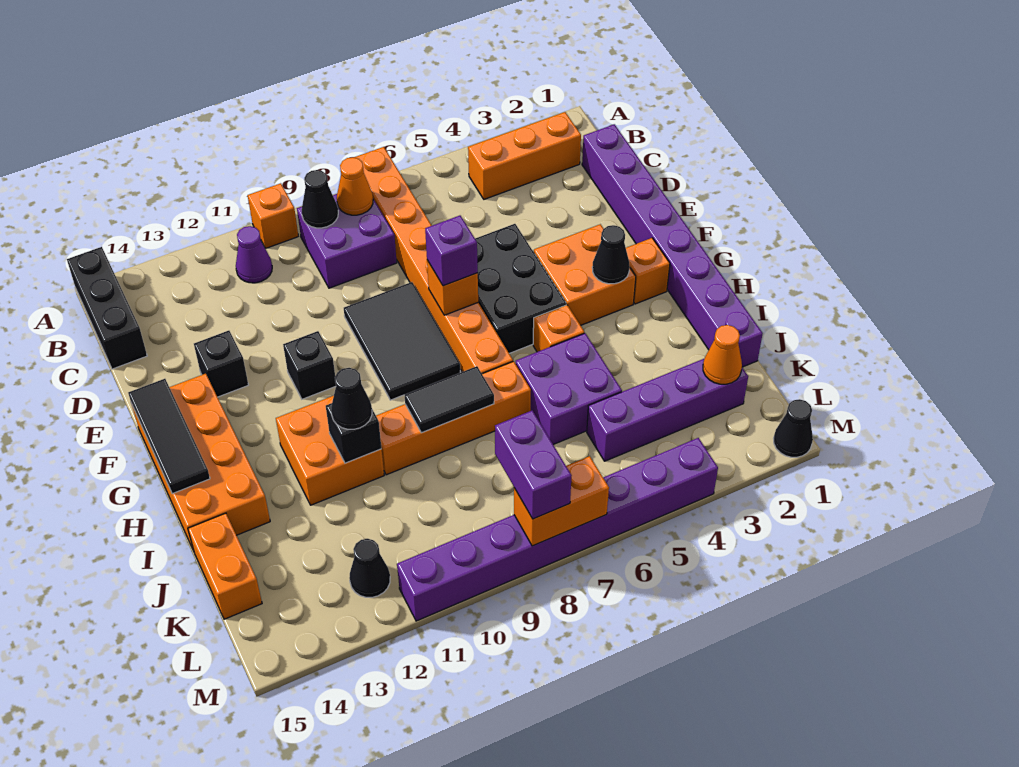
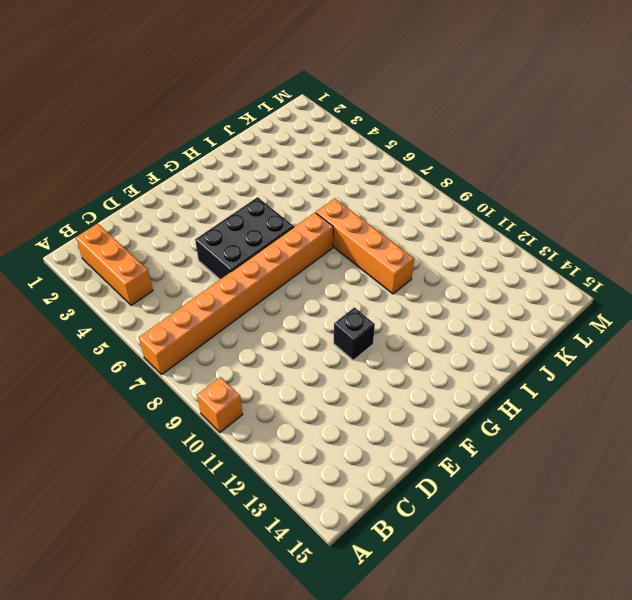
none -> black 1x3 brick [67,247,147,369]
none -> purple 2x2 brick [297,194,397,288]
none -> purple 1x1 cone [236,226,272,283]
none -> purple 1x8 brick [582,124,763,367]

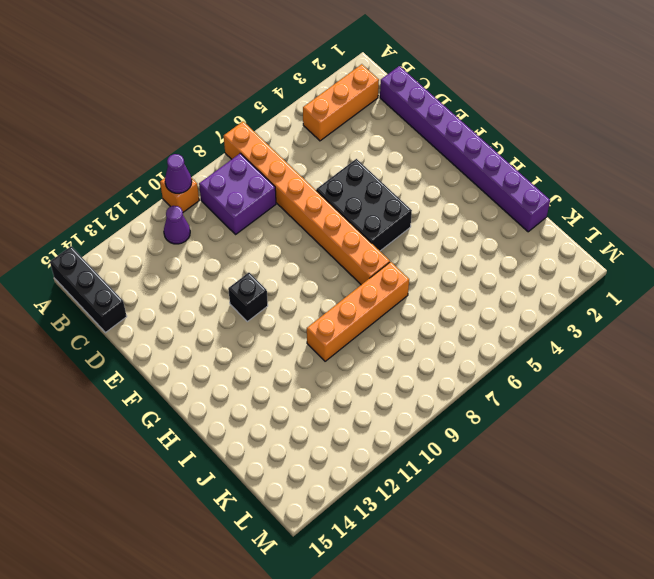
purple 1x1 cone [165,154,192,193] -> none
none -> black 2x3 tile [344,282,460,400]
none -> black 1x1 brick [194,331,248,397]
none -> orange 2x2 brick [534,224,636,325]
none -> orange 2x4 brick [132,374,270,551]

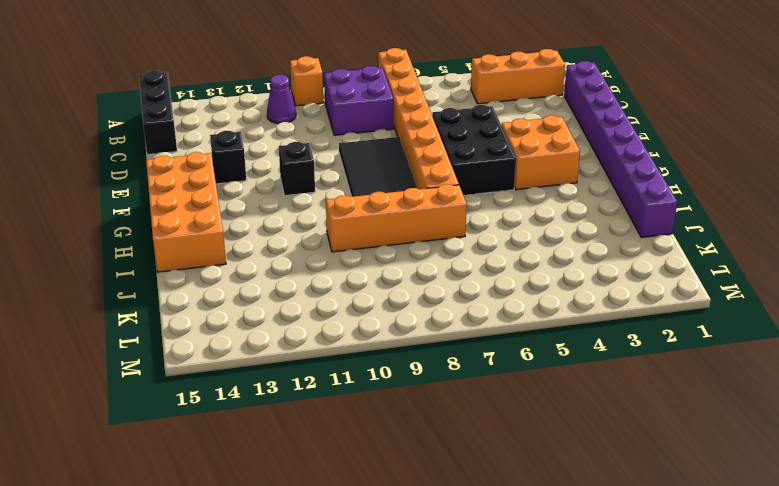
none -> orange 1x1 brick [626,238,670,304]
none -> orange 1x1 brick [533,305,584,352]
none -> orange 2x2 brick [276,395,384,505]
none -> purple 2x2 brick [516,333,622,445]

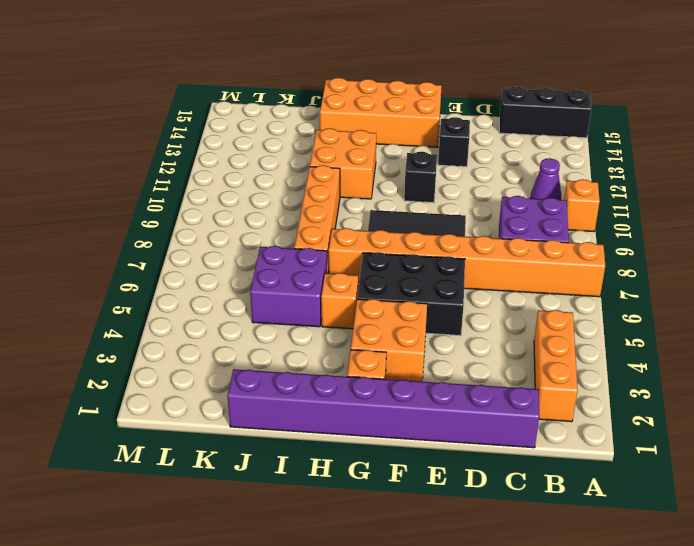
none -> orange 1x2 brick [188,513,262,619]
none -> purple 1x4 brick [587,359,748,461]
none -> black 1x1 cone [349,539,390,597]
none -> black 1x1 cone [774,399,813,457]

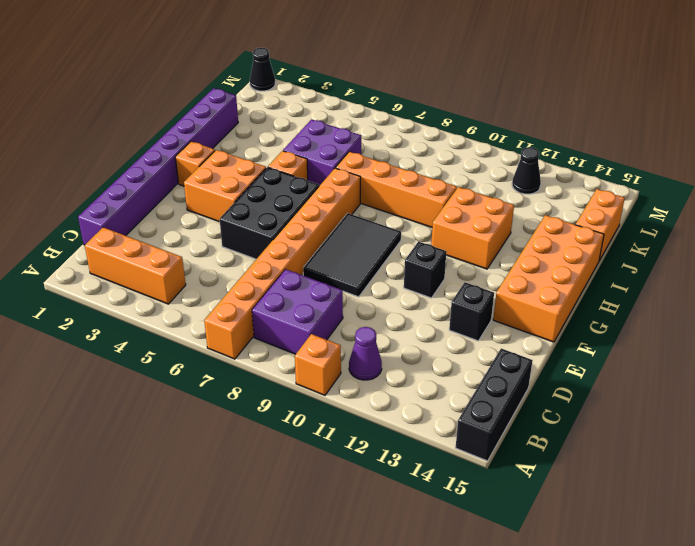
none -> purple 1x4 brick [587,359,748,461]
none -> purple 1x8 brick [397,438,718,621]
none -> orange 1x1 cone [337,157,373,215]
none -> black 1x1 cone [302,170,338,228]

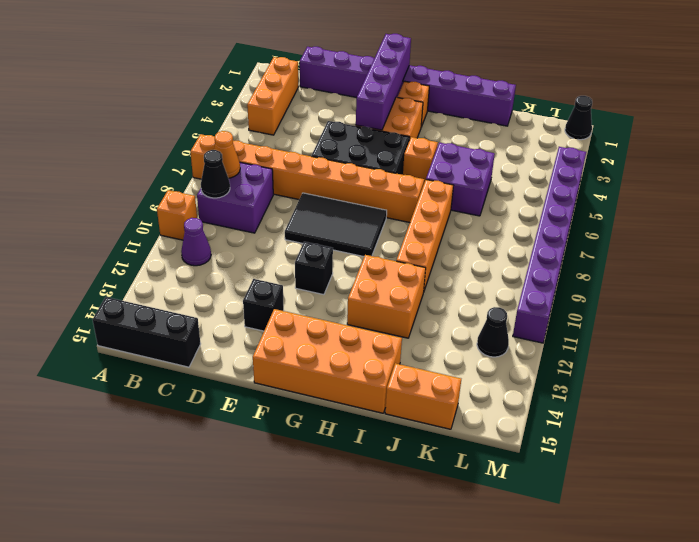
purple 1x4 brick [356,34,411,130] -> purple 1x4 brick moved to [587,359,748,461]
none -> orange 1x1 brick [427,260,478,315]
none -> black 1x3 tile [128,379,210,494]
none -> black 1x1 cone [592,225,630,284]
none -> black 1x2 tile [405,366,494,433]

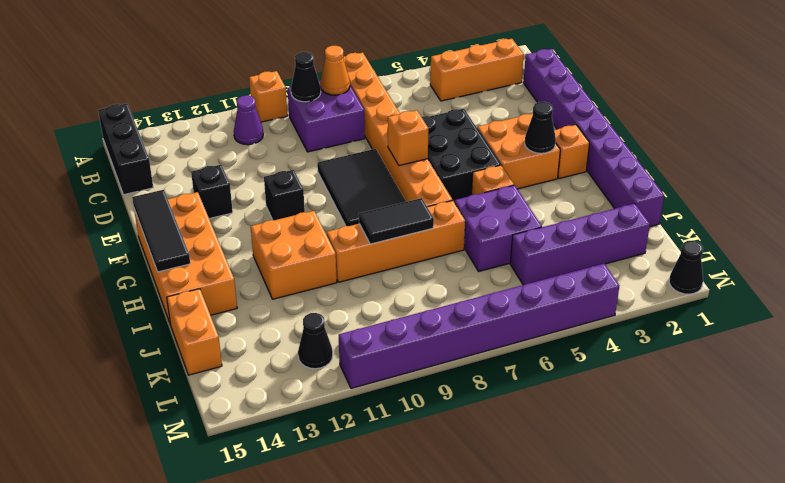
none -> black 1x1 brick [326,403,381,463]
none -> orange 1x1 cone [703,325,742,384]
none -> orange 1x2 brick [514,456,609,546]
none -> purple 1x1 brick [425,216,478,286]

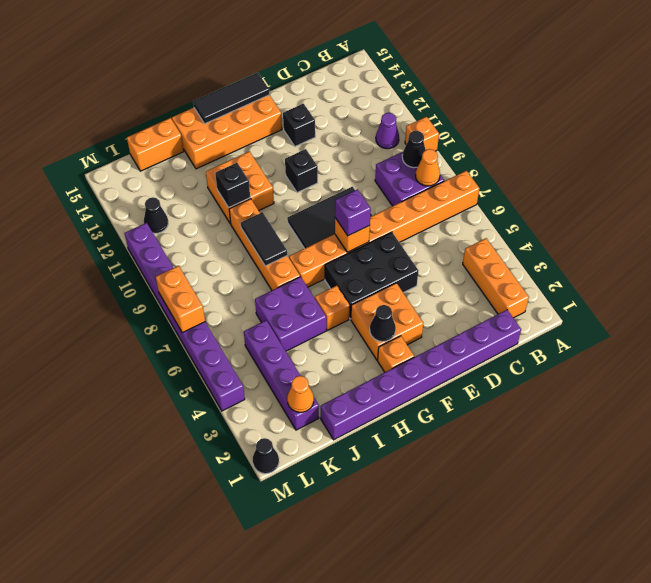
none -> black 1x3 brick [67,247,147,369]
none -> black 1x1 cone [331,368,372,429]
none -> purple 1x2 brick [495,411,572,519]

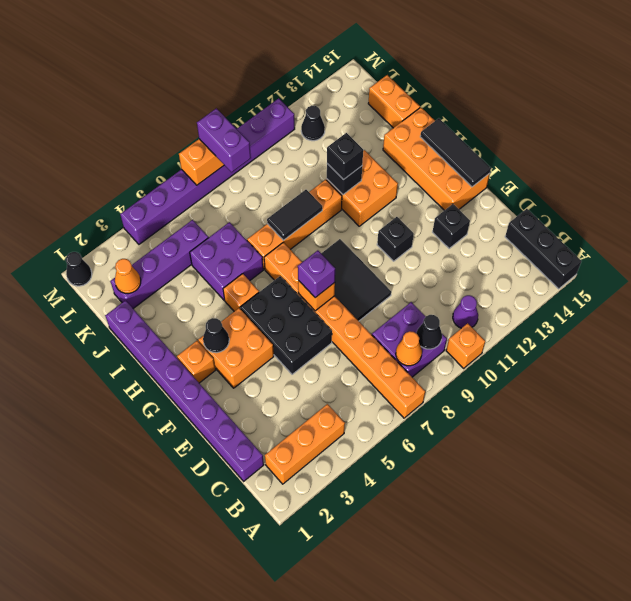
black 1x1 brick [327,133,363,179] -> black 1x1 cone [331,368,372,429]

